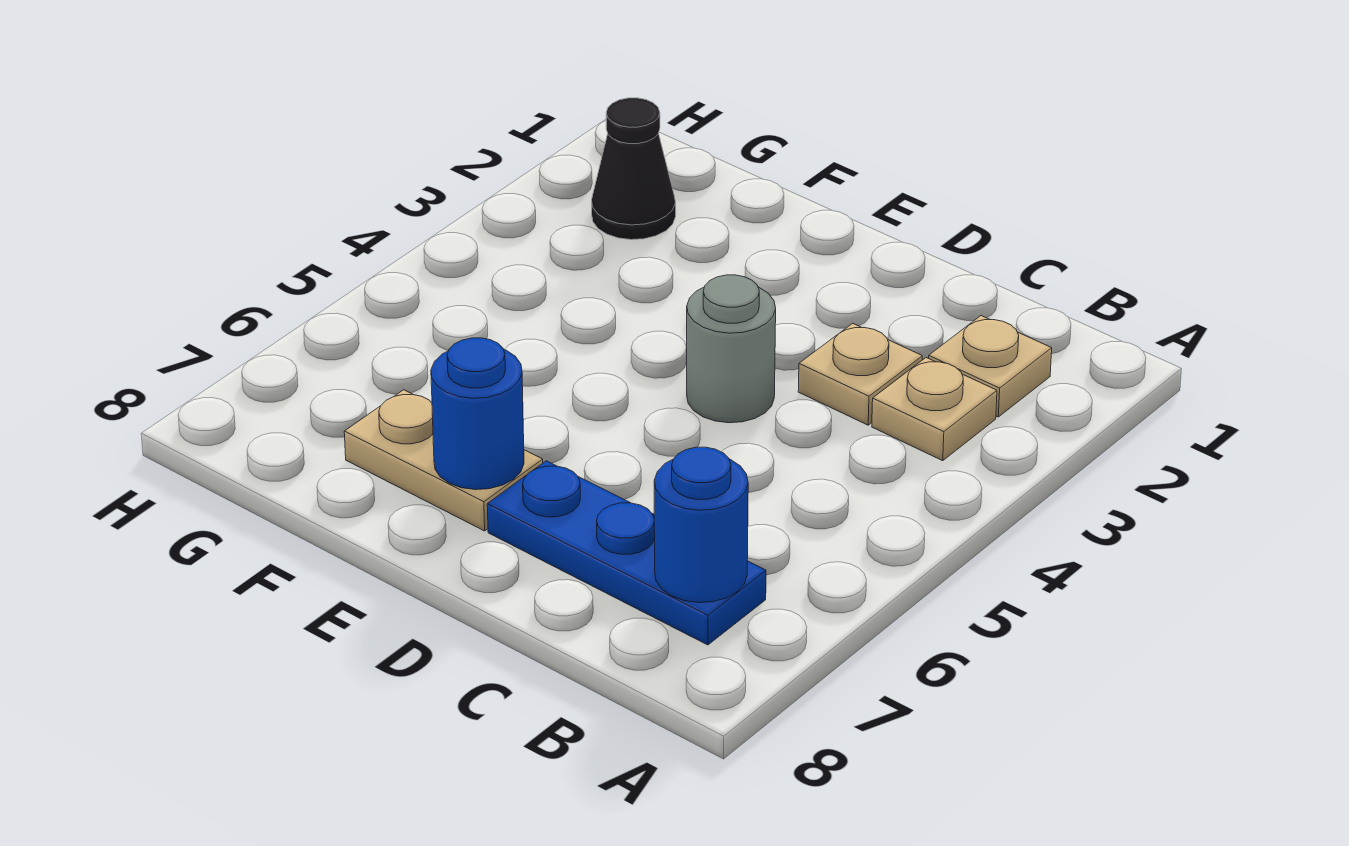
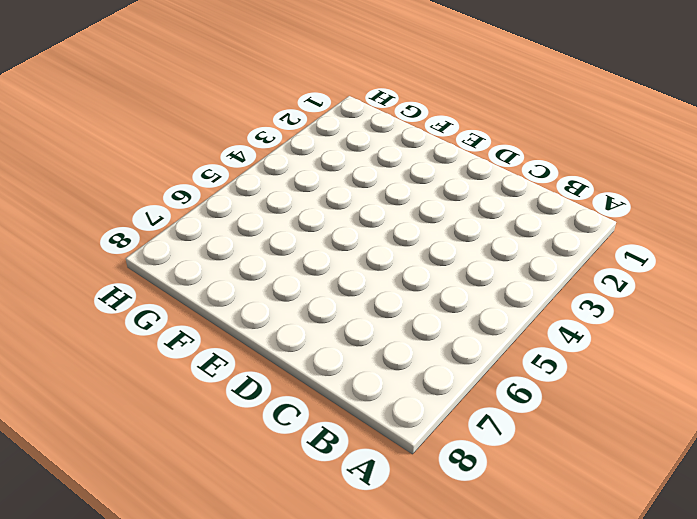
none -> tan 1x1 plate [929,316,1052,417]
none -> tan 1x1 plate [872,358,997,461]

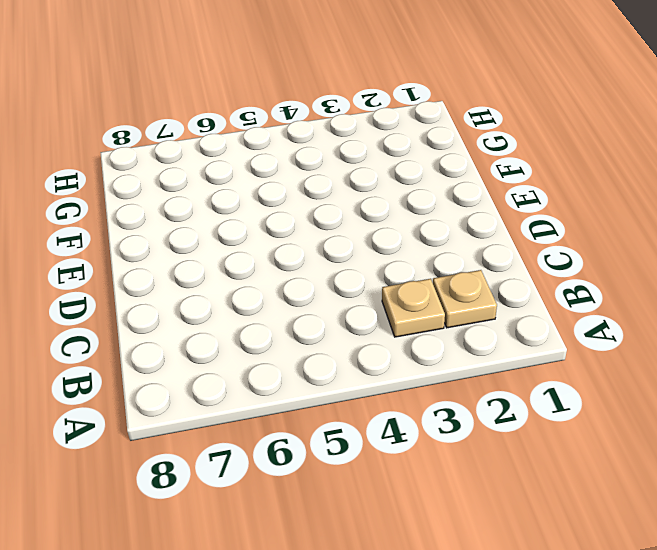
none -> blue 1x3 plate [487,461,766,645]
none -> tan 1x1 plate [798,323,922,425]

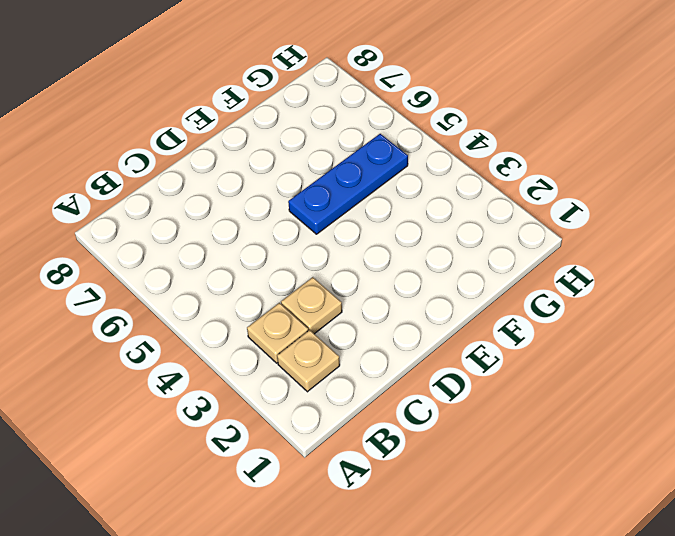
blue 1x3 plate [288,134,408,234] -> blue 1x3 plate moved to [487,461,766,645]
none -> grey 1x1 round brick [687,275,776,423]
none -> tan 1x2 plate [344,390,543,531]

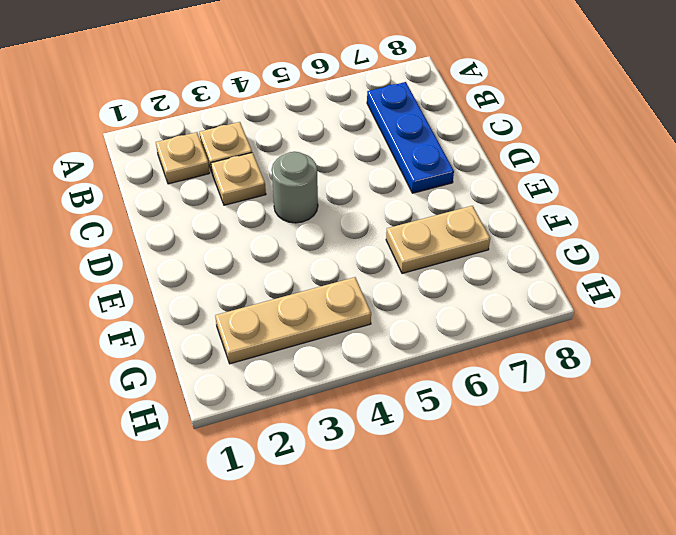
tan 1x2 plate [386,206,490,274] -> tan 1x2 plate turned to [344,390,543,531]
tan 1x3 plate [215,277,371,364] -> black 1x1 cone [592,98,676,240]
none -> blue 1x1 round brick [654,447,748,603]
none -> blue 1x1 round brick [431,338,524,490]

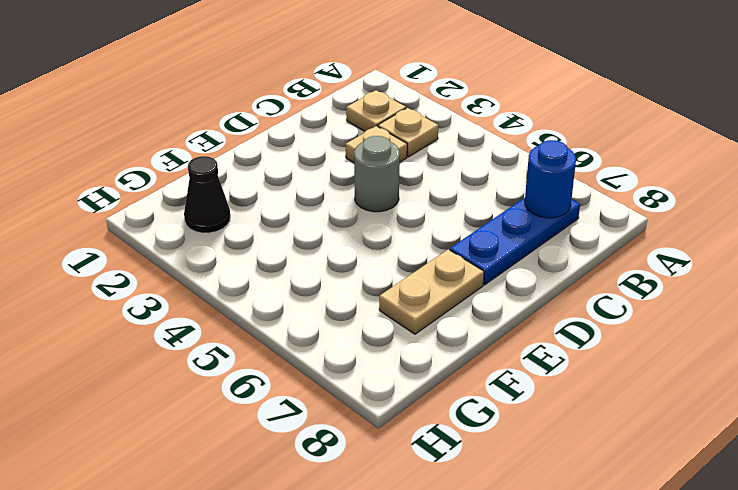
none -> blue 1x1 round brick [431,338,524,490]

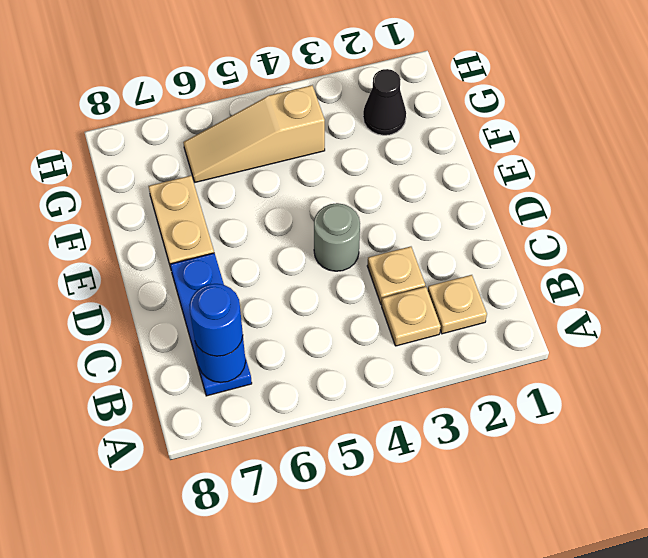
blue 1x1 round brick [189,284,243,356] -> blue 1x1 round brick moved to [431,338,524,490]
tan 1x3 slope [183,85,325,182] -> none

